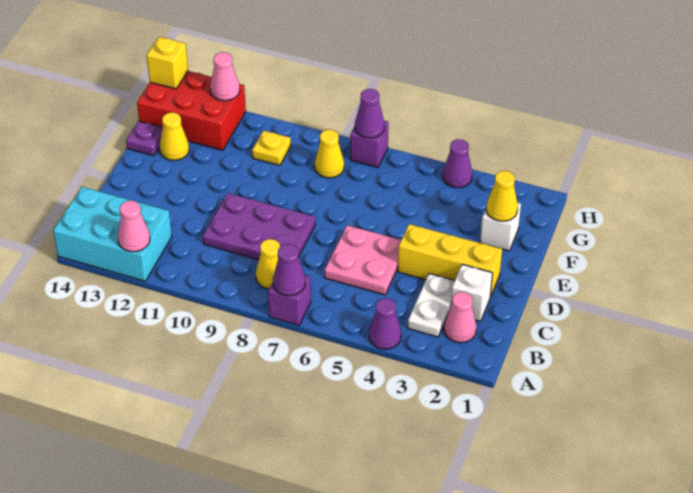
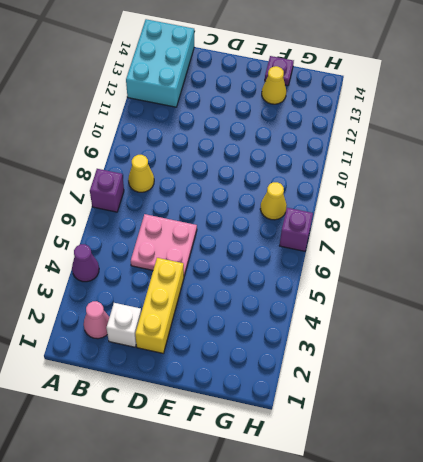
none -> white 1x2 plate [408,273,455,337]
none -> purple 2x3 plate [203,193,315,260]
none -> white 1x1 brick [480,202,521,251]

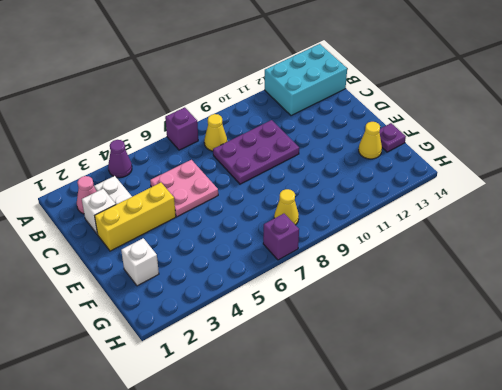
none -> yellow 1x1 plate [252,131,291,165]
none -> red 2x3 brick [137,71,246,150]
none -> purple 1x1 cone [443,139,473,188]

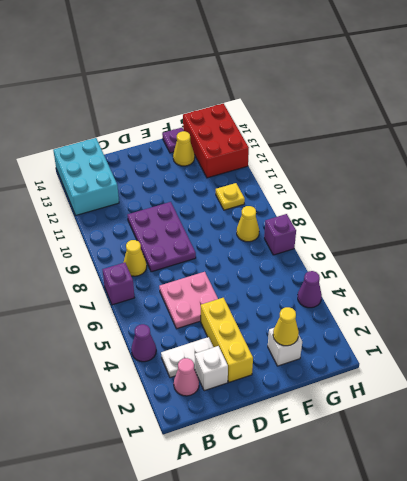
none -> purple 1x1 cone [273,244,305,296]
none -> pink 1x1 cone [118,201,150,252]
none -> purple 1x1 cone [355,89,385,138]

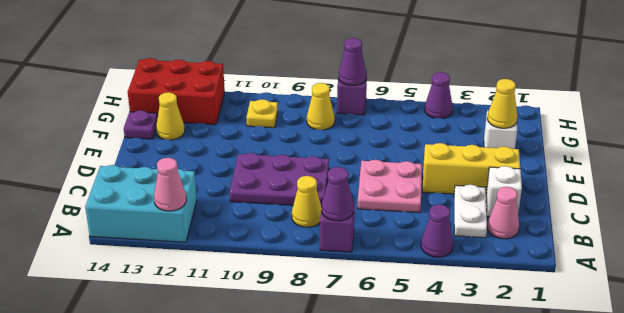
none -> pink 1x1 cone [210,52,240,101]
none -> yellow 1x1 brick [147,37,188,89]

